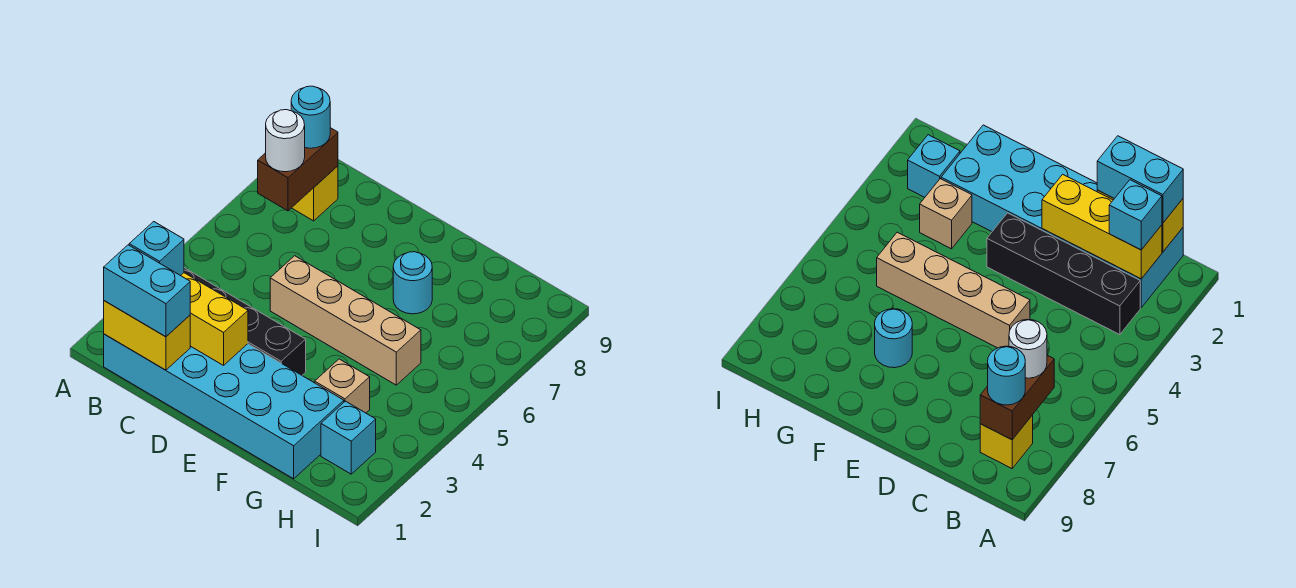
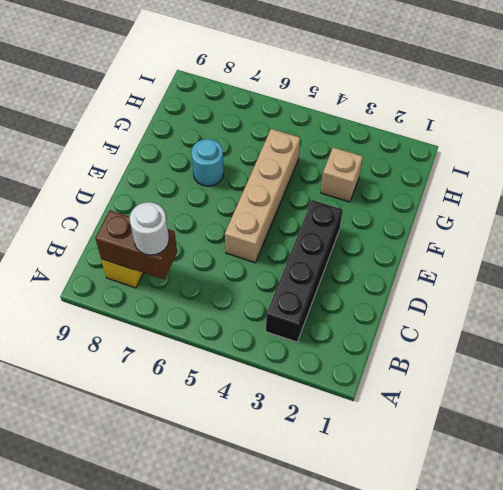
none -> cyan 2x6 brick [104,334,344,479]
none -> cyan 1x1 brick [321,401,376,474]
none -> yellow 1x2 brick [104,301,190,370]

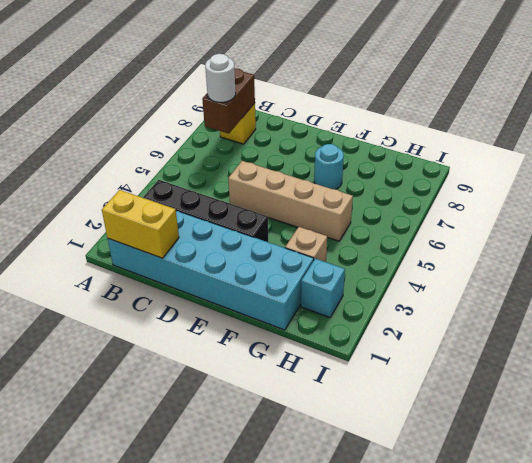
none -> yellow 1x3 brick [181,273,248,365]
none -> cyan 1x2 brick [104,245,190,337]
none -> cyan 1x1 brick [129,222,184,276]

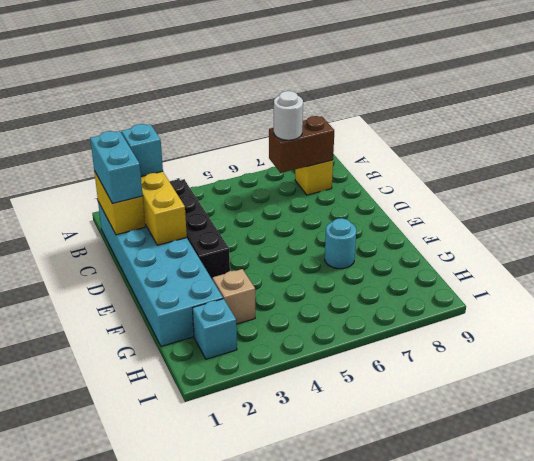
none -> tan 1x4 brick [270,256,421,385]
none -> cyan 1x1 round brick [291,86,330,148]

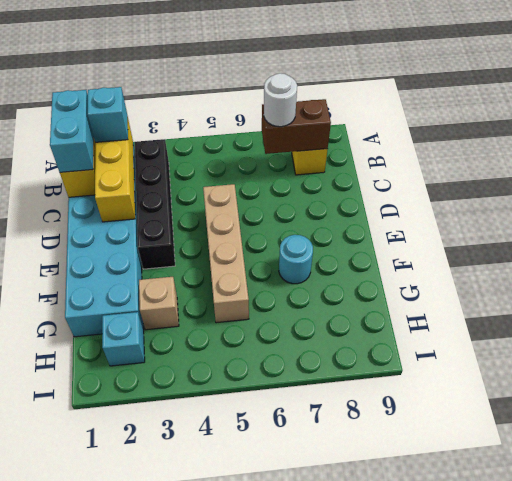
none -> cyan 1x1 round brick [291,86,330,148]

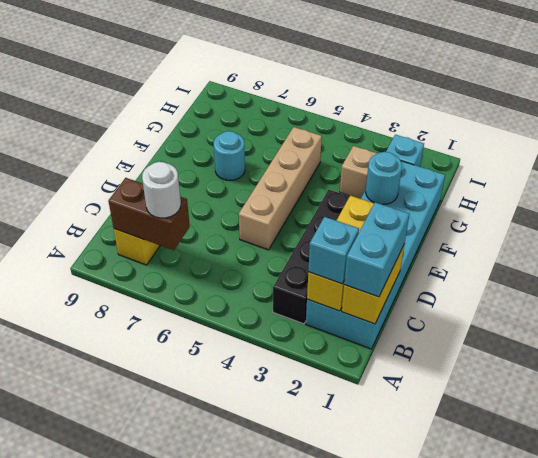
cyan 1x1 round brick [366,152,402,205] -> cyan 1x1 round brick moved to [291,86,330,148]

